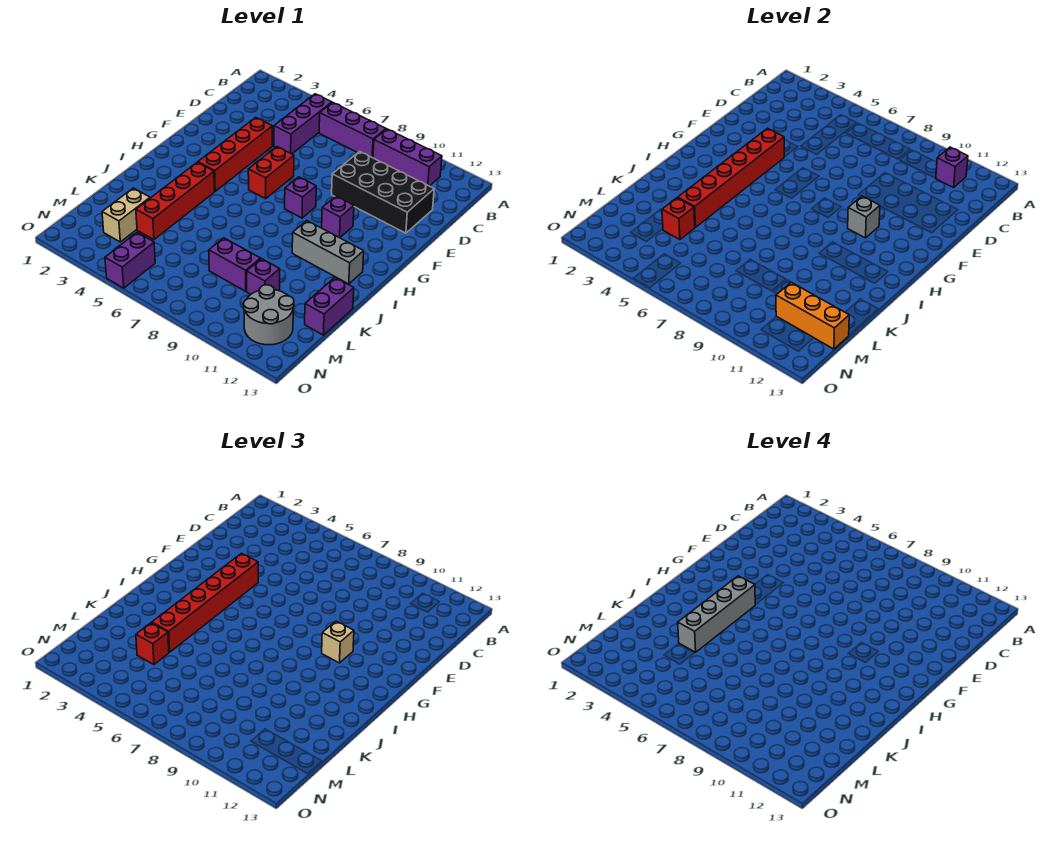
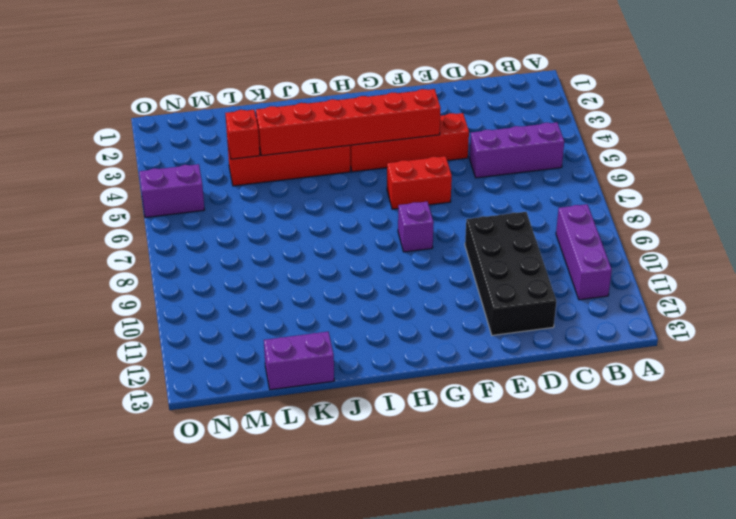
none -> purple 1x3 brick [319,103,386,158]
none -> purple 1x1 brick [322,196,354,238]
none -> grey 1x3 brick [292,221,364,284]

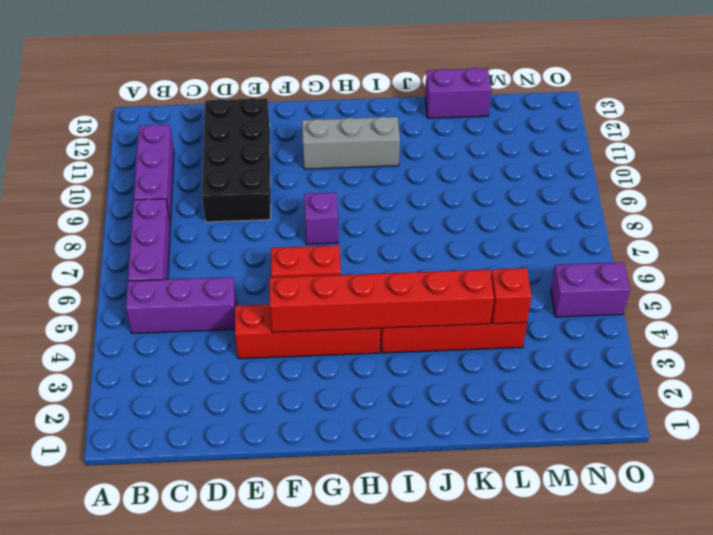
grey 1x3 brick [302,117,400,169] -> grey 1x3 brick turned to [292,221,364,284]
none -> purple 1x1 brick [322,196,354,238]
none -> tan 1x2 brick [102,188,150,242]
none -> purple 1x2 brick [209,238,261,291]

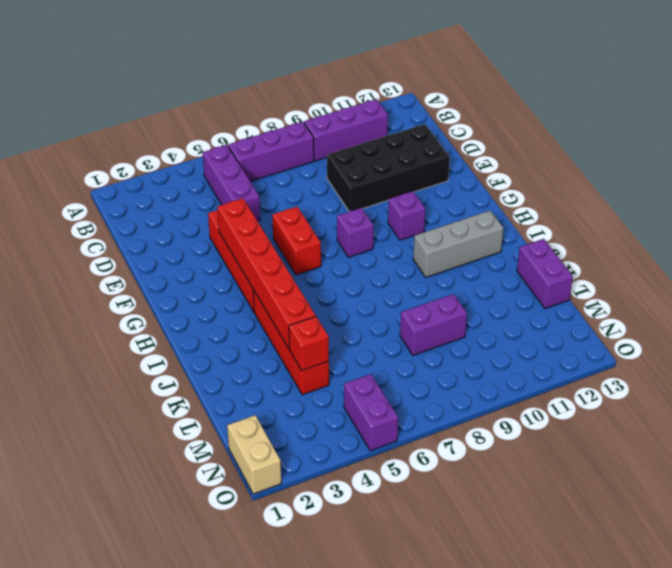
tan 1x2 brick [227,415,281,494] -> tan 1x2 brick moved to [102,188,150,242]
none -> purple 1x1 brick [247,259,280,294]
none -> grey 2x2 round brick [243,285,294,345]
none -> purple 1x1 brick [936,147,968,188]

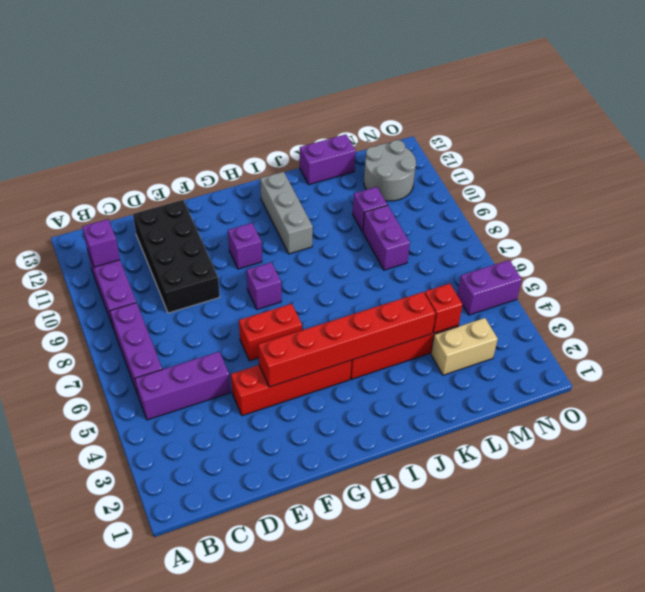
none -> grey 1x1 brick [848,196,880,238]
none -> orange 1x3 brick [776,283,849,349]
none -> red 1x6 brick [152,553,258,652]

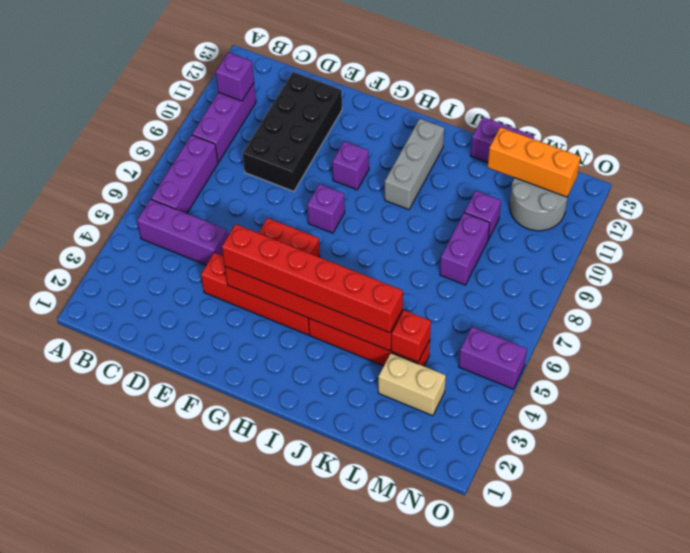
orange 1x3 brick [488,127,580,197] -> orange 1x3 brick turned to [776,283,849,349]
none -> grey 1x1 brick [848,196,880,238]
none -> tan 1x1 brick [322,621,354,663]
none -> red 1x1 brick [136,623,169,665]

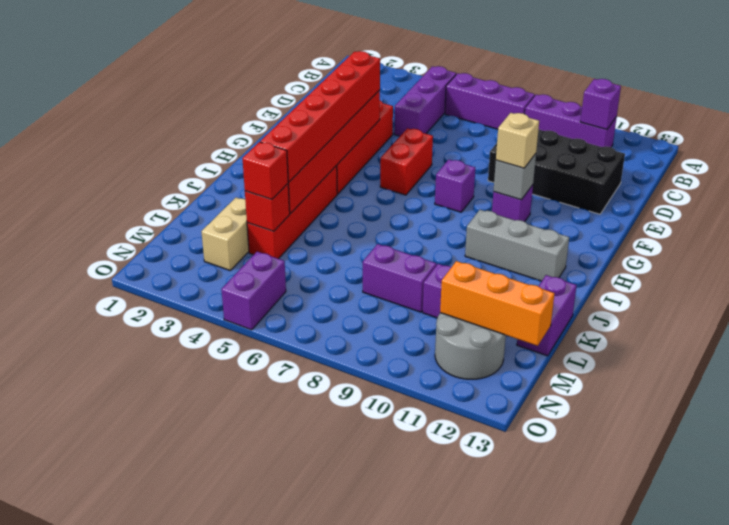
none -> grey 1x4 brick [678,576,755,652]

